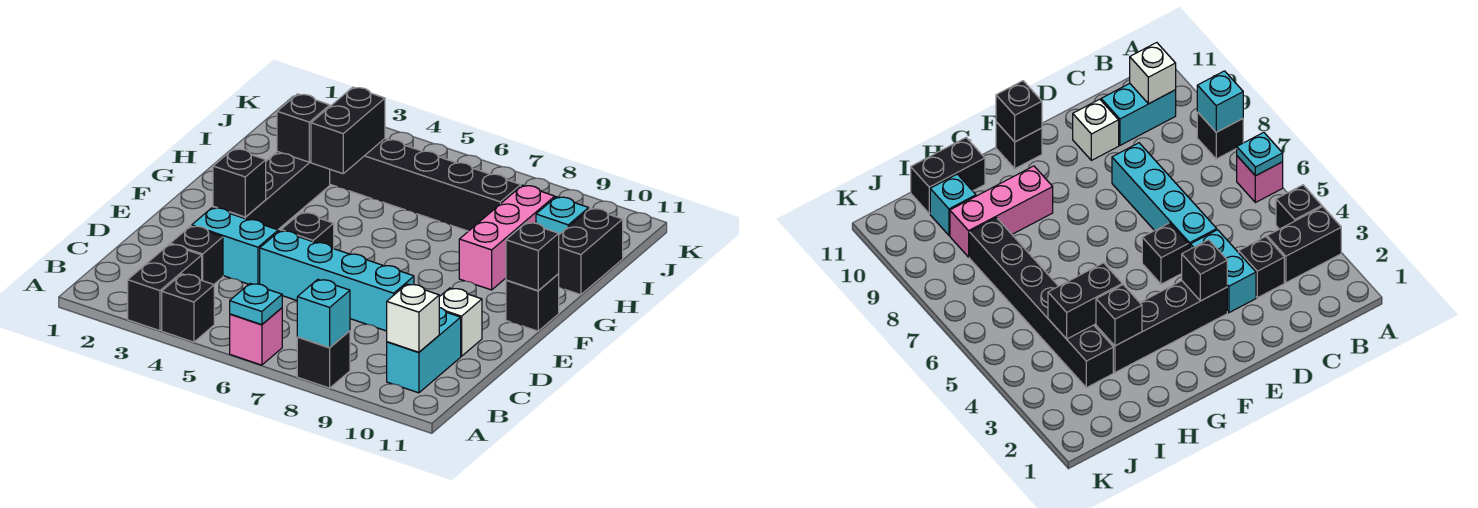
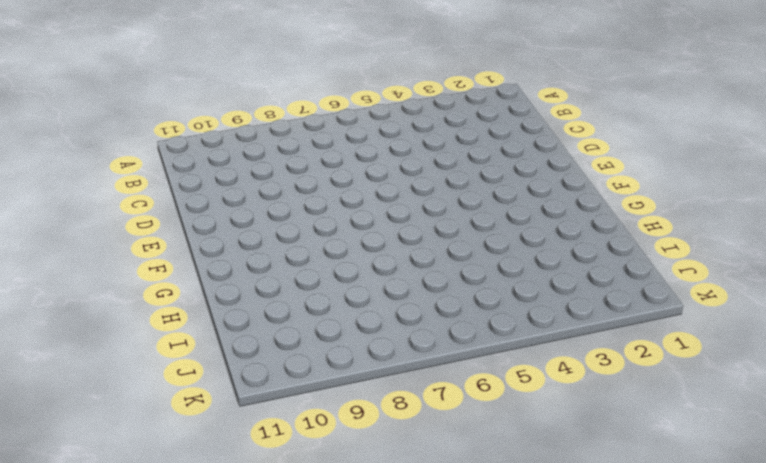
none -> black 1x2 brick [128,244,202,331]
none -> black 1x1 brick [162,274,214,342]
none -> pink 1x1 brick [230,308,282,365]

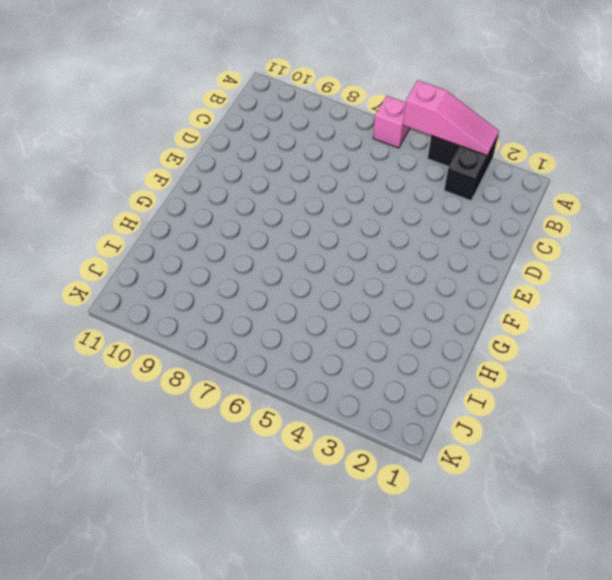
pink 1x3 slope [403,80,499,156] -> none
none -> black 1x1 brick [297,331,350,388]
none -> cyan 1x2 brick [387,308,461,393]
none -> black 1x1 brick [170,226,223,284]

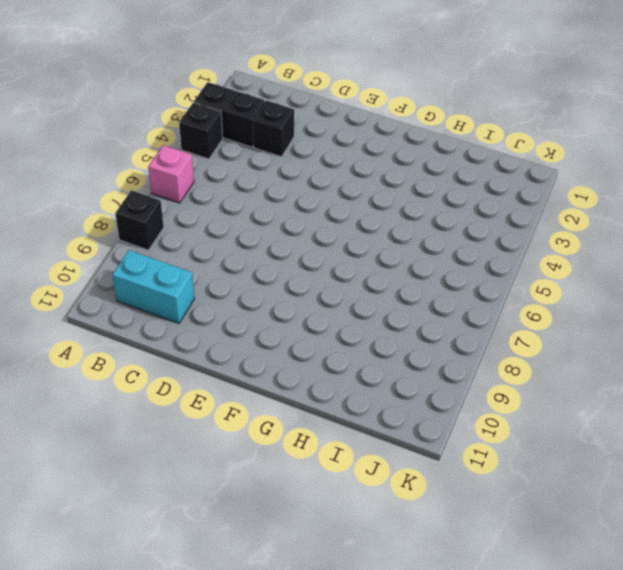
none -> cyan 1x2 brick [192,208,278,284]
none -> cyan 1x4 brick [260,231,414,331]
none -> white 1x1 brick [439,288,482,356]

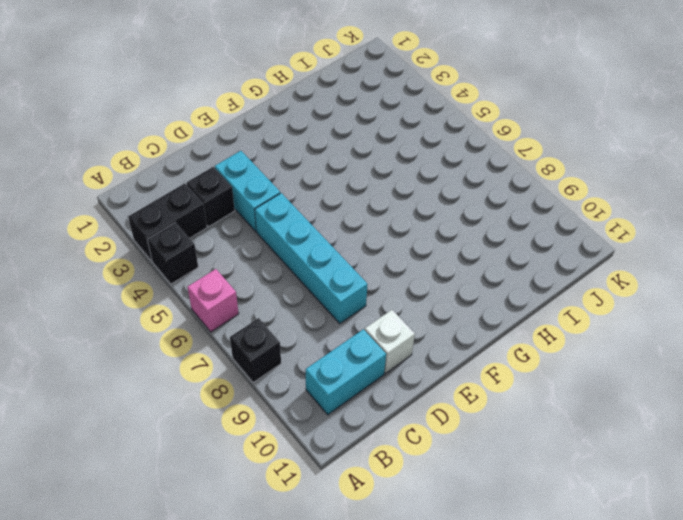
none -> black 1x4 brick [213,152,330,230]
none -> black 1x1 brick [281,212,334,249]
none -> black 1x1 brick [506,274,559,331]

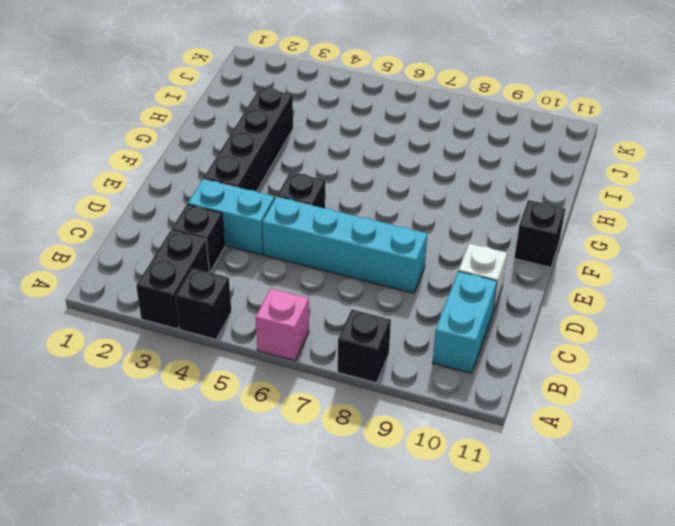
none -> pink 1x3 brick [459,185,555,290]
none -> black 1x2 brick [559,208,623,295]
none -> black 1x6 brick [330,139,521,231]

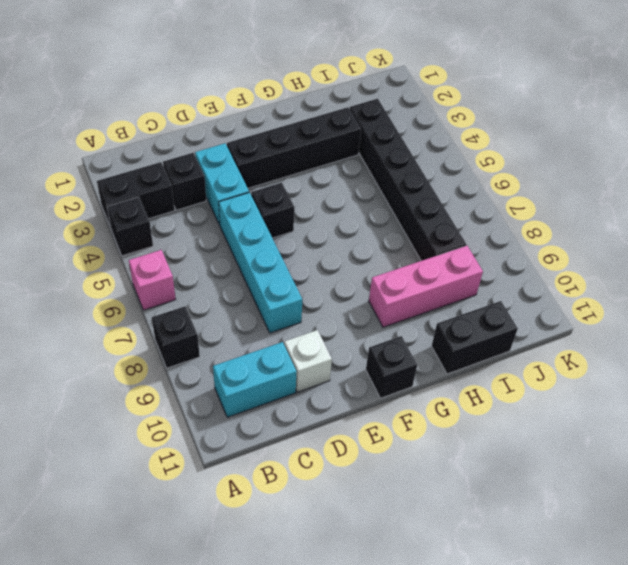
none -> cyan 1x1 brick [536,197,589,234]
none -> cyan 1x1 plate [230,284,282,325]
none -> cyan 1x1 brick [297,279,350,348]

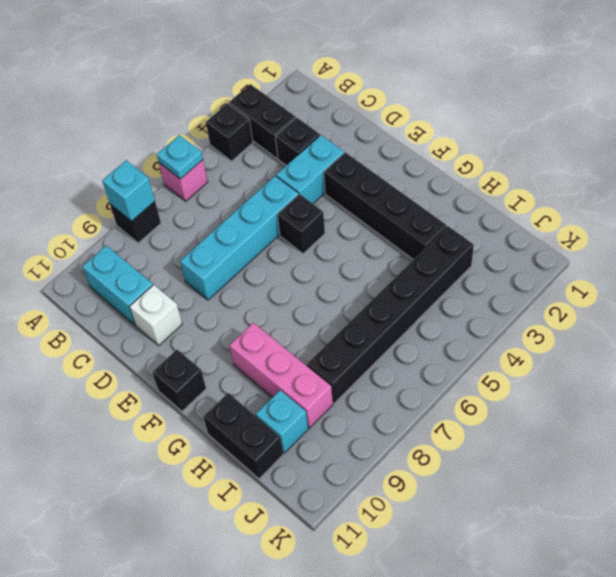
none -> white 1x1 brick [387,284,439,352]
none -> black 1x1 brick [213,149,266,217]
none -> black 1x1 brick [506,222,559,291]

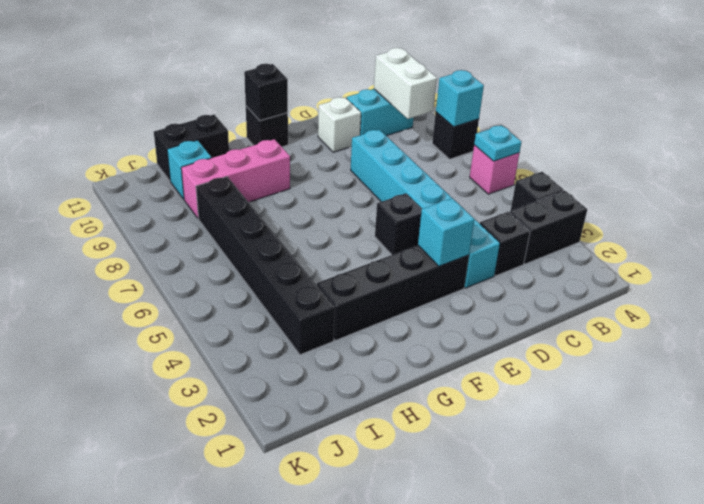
white 1x2 brick [374,48,437,119] -> white 1x1 brick [387,284,439,352]
cyan 1x1 brick [418,198,475,266] -> black 1x1 brick [213,149,266,217]
none -> black 1x1 brick [277,94,330,162]
none -> black 1x2 brick [311,87,385,174]

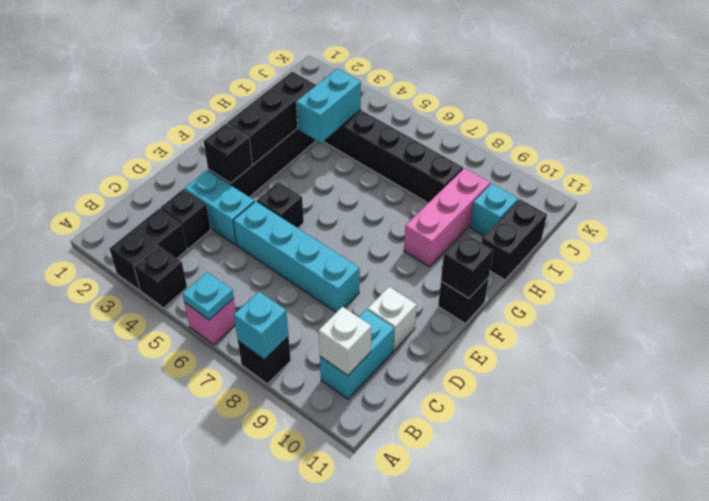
black 1x3 brick [227,72,315,164] -> black 1x1 brick [277,94,330,162]
cyan 1x2 brick [296,69,361,143] -> black 1x2 brick [311,87,385,174]

